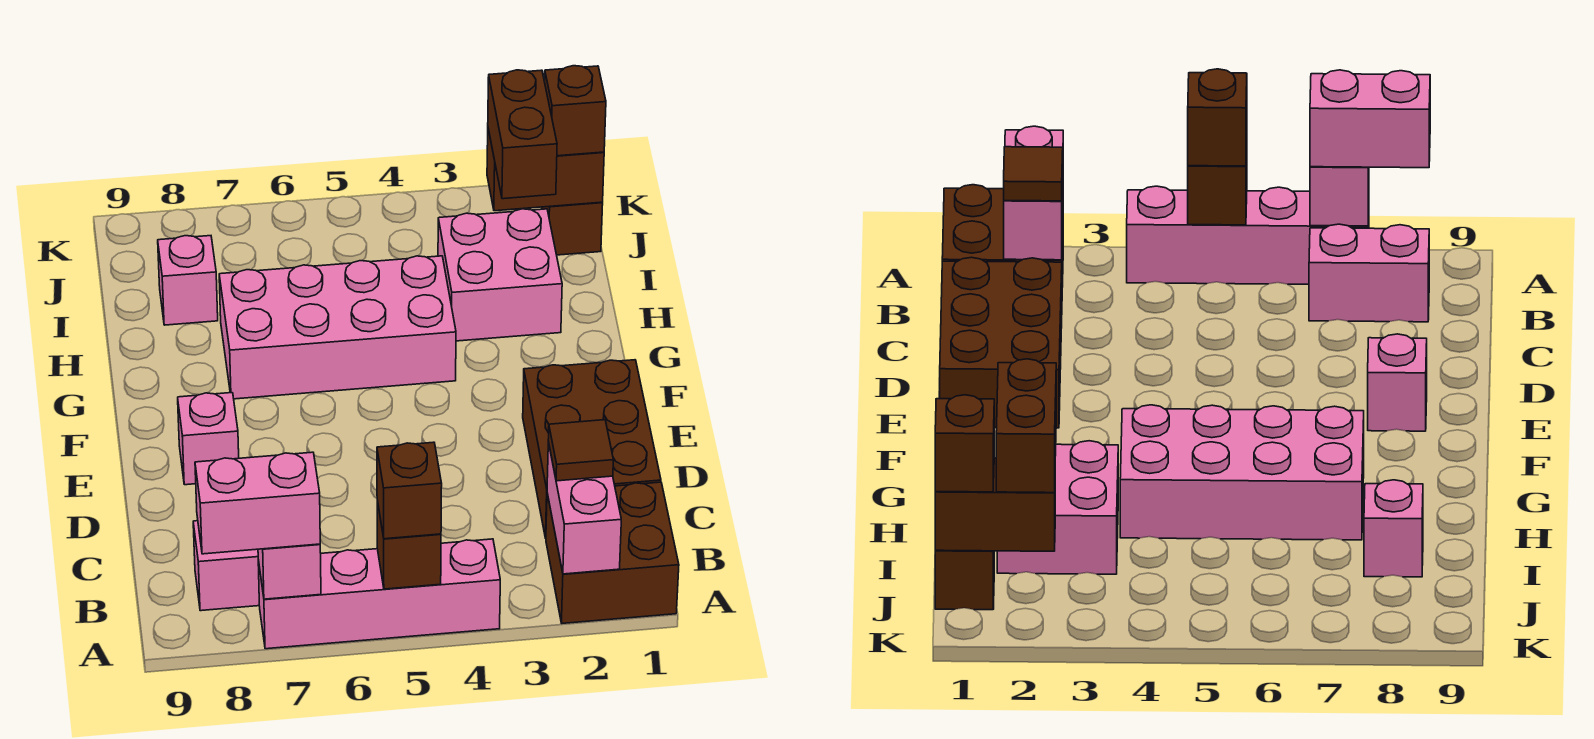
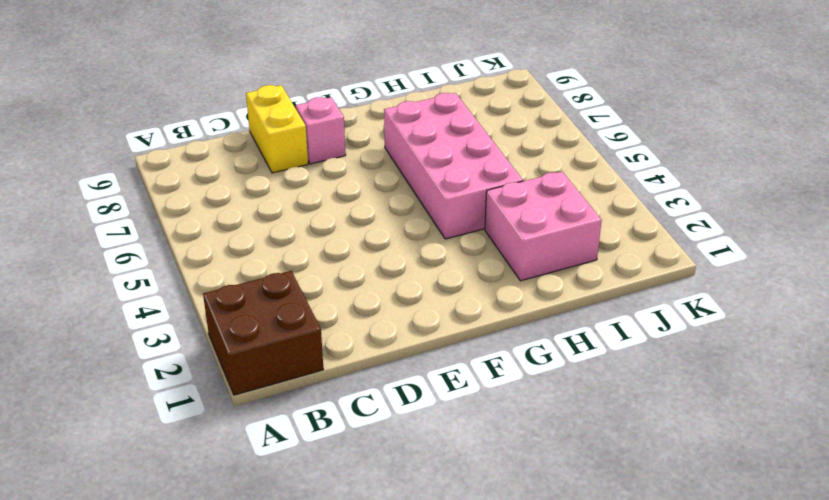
yellow 1x2 brick [246,85,308,173] -> none
none -> pink 1x4 brick [258,539,500,649]
none -> pink 1x2 brick [193,521,259,611]
none -> brown 2x3 brick [523,360,661,538]

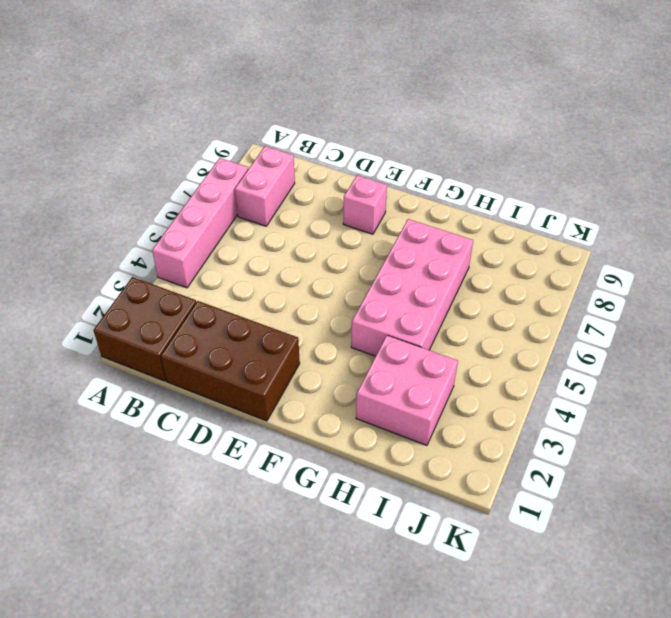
none -> pink 1x1 brick [158,236,218,325]
none -> brown 1x1 brick [542,202,603,255]
none -> pink 1x2 brick [547,442,621,574]

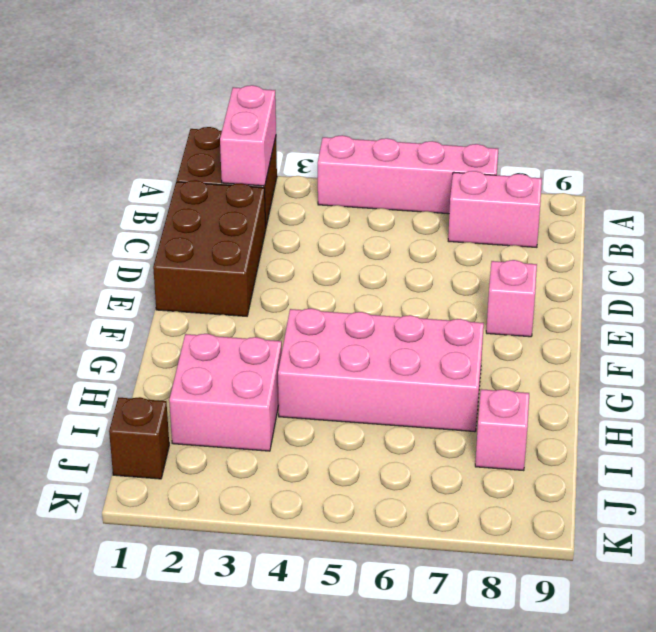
none -> brown 1x1 brick [377,501,441,589]
none -> pink 1x1 brick [258,544,321,599]
none -> brown 1x2 brick [487,129,604,211]

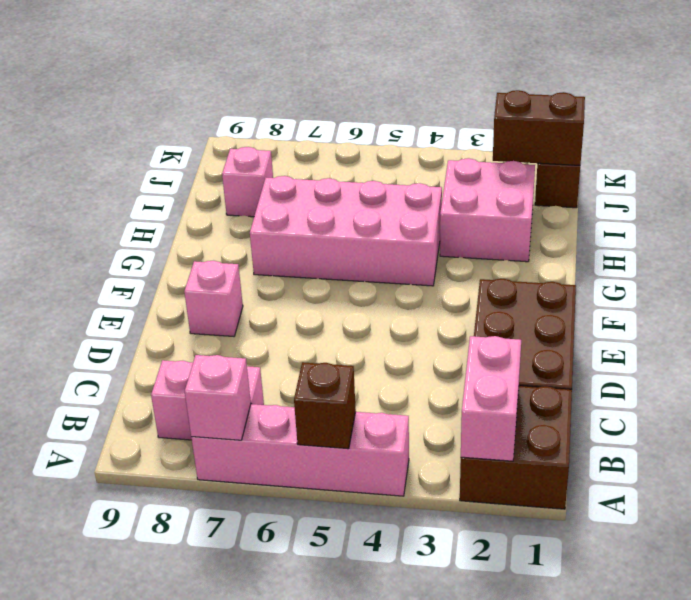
none -> brown 1x1 brick [377,442,442,539]
none -> pink 1x2 brick [195,452,320,554]
none -> brown 1x1 tile [548,420,613,481]

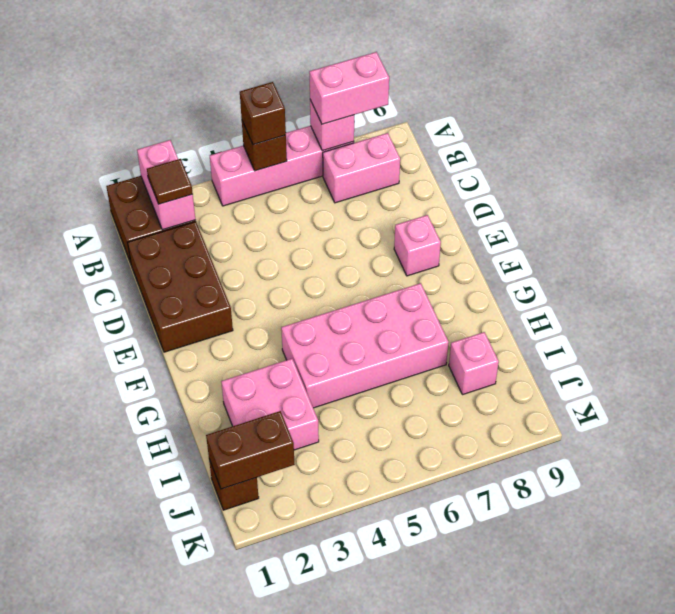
none -> brown 1x2 brick [488,70,557,199]
none -> brown 1x1 brick [545,66,606,156]

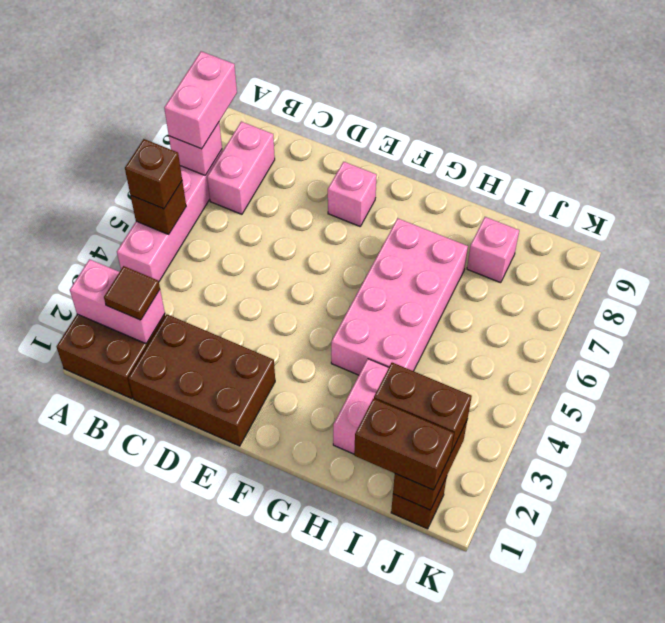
brown 1x2 brick [354,399,454,490] -> brown 1x1 brick [545,66,606,156]

